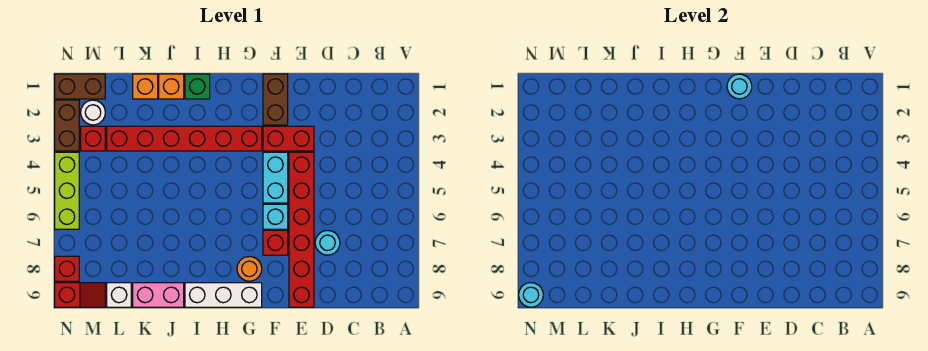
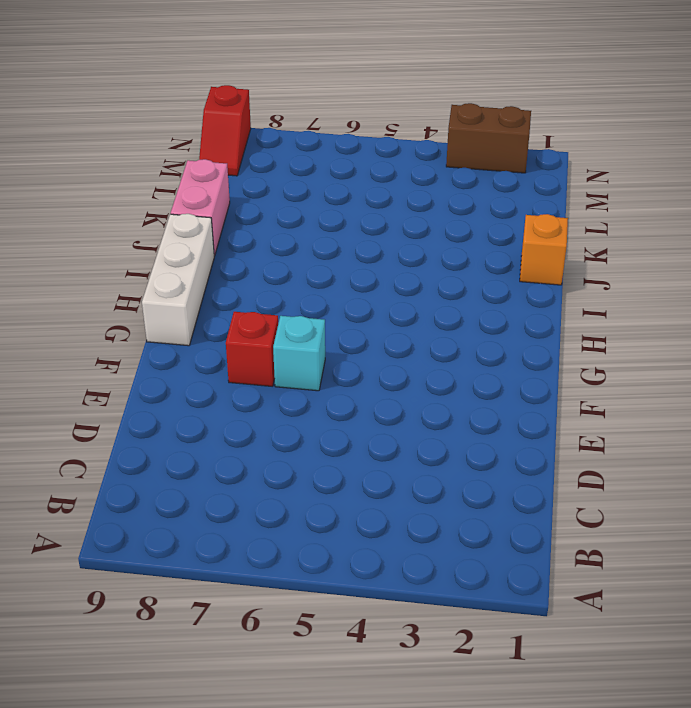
none -> cyan 1x1 round brick [315,230,340,255]
none -> red 1x2 brick [263,126,314,151]
none -> red 1x6 brick [289,152,314,307]

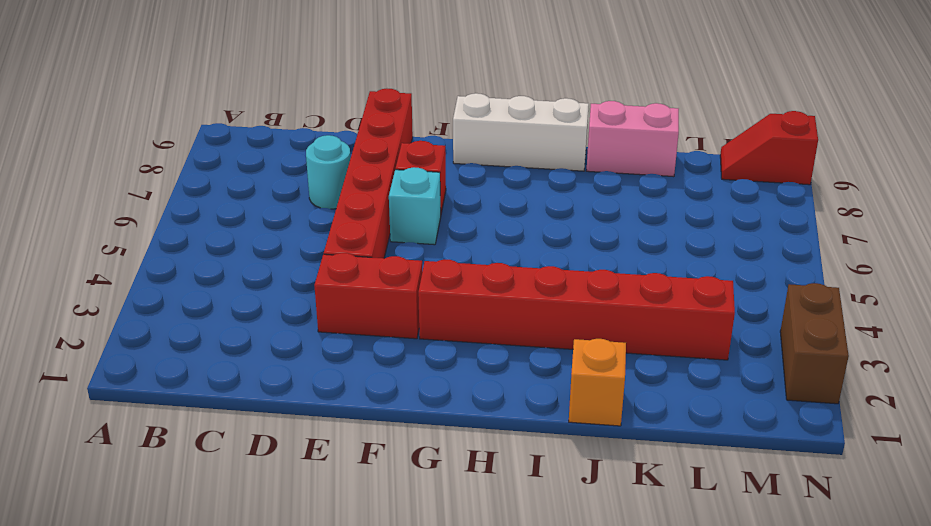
none -> brown 1x2 brick [263,74,288,125]
none -> cyan 1x2 brick [263,152,288,203]
none -> orange 1x1 round brick [237,257,262,281]

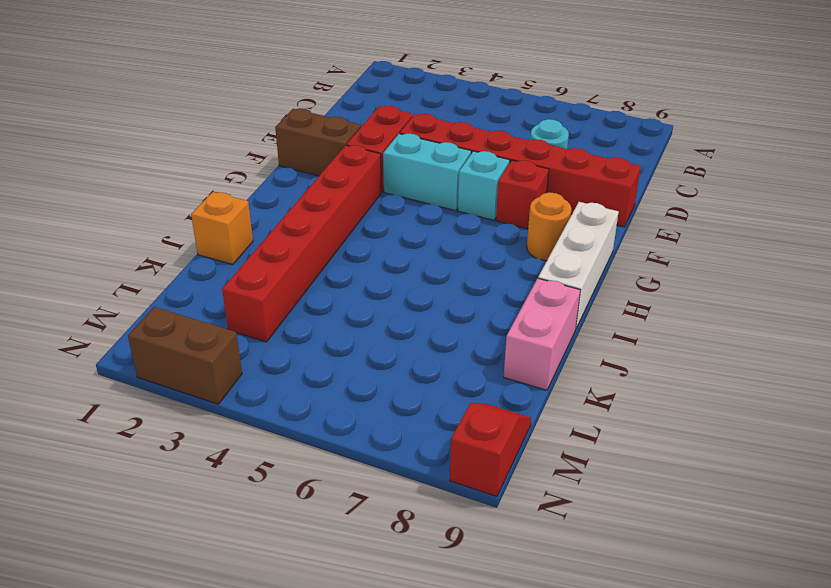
none -> green 1x1 brick [185,74,210,99]
none -> orange 1x1 brick [133,74,158,99]
none -> white 1x1 brick [107,283,131,307]

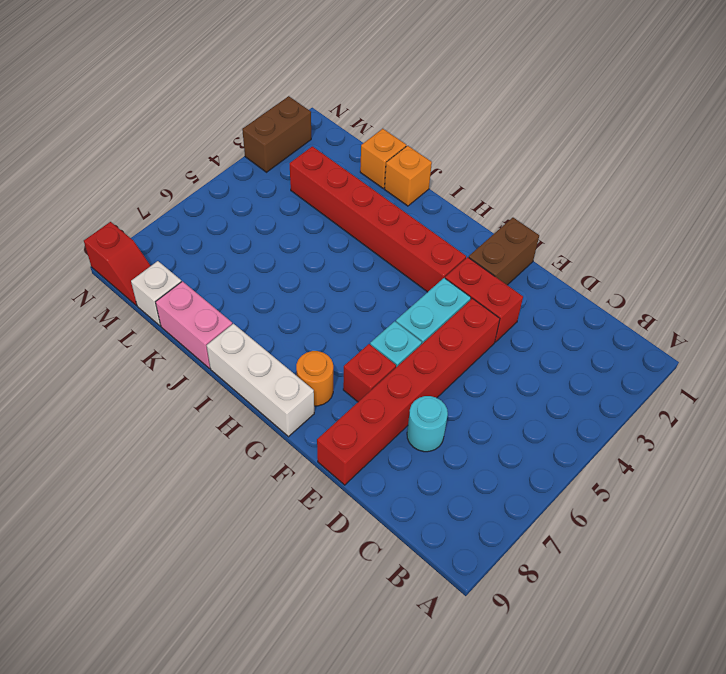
none -> green 1x1 brick [185,74,210,99]
none -> brown 1x2 brick [55,74,105,99]
none -> white 1x1 round brick [81,100,105,125]

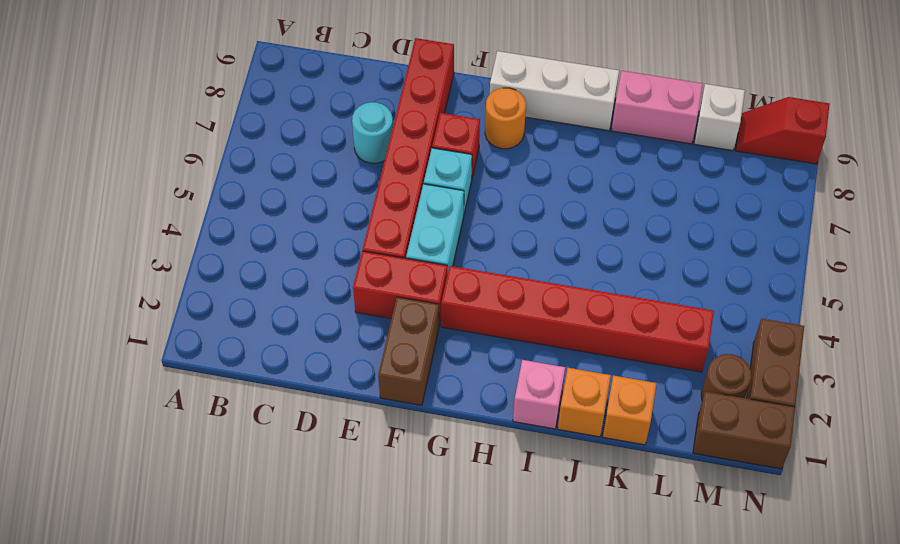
pink 1x1 brick [513,360,565,429] -> green 1x1 brick [185,74,210,99]
brown 1x1 round brick [701,354,752,400] -> white 1x1 round brick [81,100,105,125]
none -> red 1x1 brick [81,126,105,151]
none -> lime 1x3 brick [55,152,79,229]
none -> red 1x1 brick [55,256,79,281]

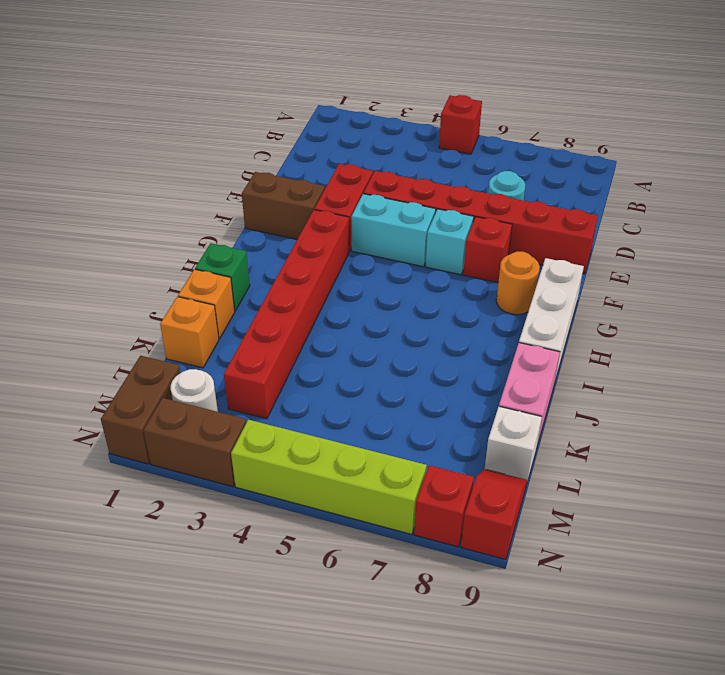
red 1x1 brick [439,95,482,154] -> red 1x1 brick moved to [81,126,105,151]
lime 1x4 brick [231,420,427,534] -> lime 1x3 brick [55,152,79,229]
none -> cyan 1x1 round brick [727,74,752,99]
none -> cyan 1x1 round brick [519,283,543,307]

